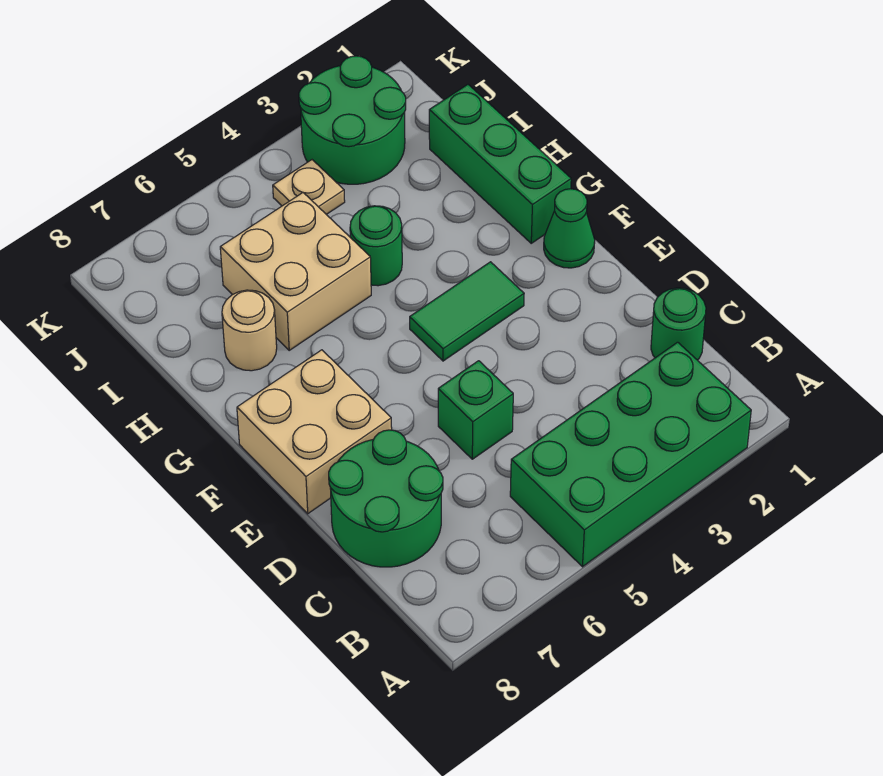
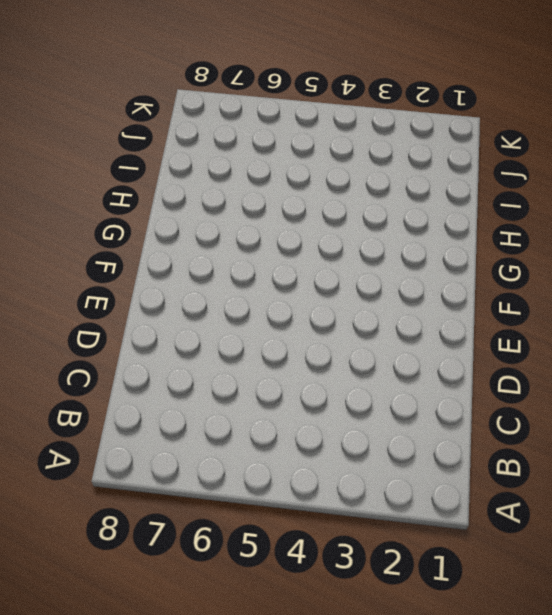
none -> green 2x4 brick [510,342,751,567]
none -> green 1x1 round brick [651,288,706,360]
none -> green 2x2 round brick [329,430,443,567]

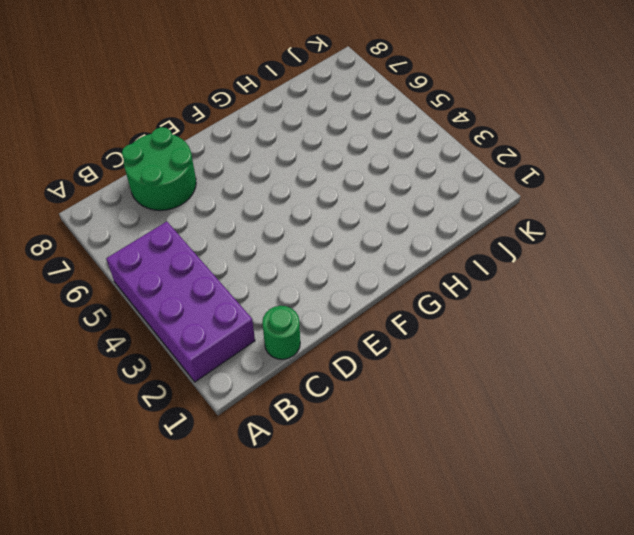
purple 2x4 brick [106,221,255,382] -> green 2x4 brick [510,342,751,567]
none -> green 1x1 brick [438,361,513,459]
none -> tan 2x2 brick [237,350,392,514]
none -> green 1x1 cone [544,189,595,268]

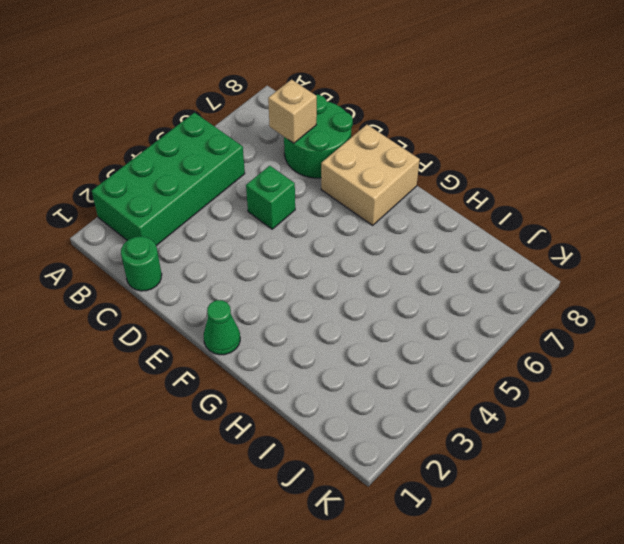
tan 1x1 brick [268,80,317,143] -> none
none -> green 1x2 tile [410,262,524,361]
none -> green 1x3 brick [429,85,571,243]
none -> green 1x1 round brick [350,206,402,286]

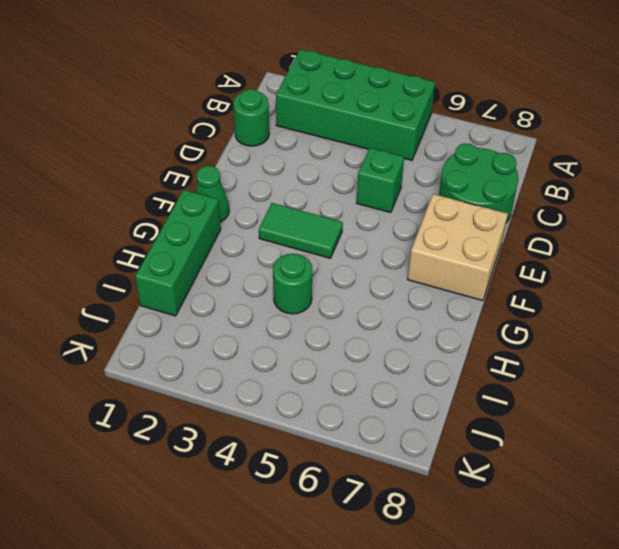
none -> tan 2x2 brick [220,193,371,350]
none -> tan 1x1 round brick [222,290,277,371]
none -> green 2x2 round brick [299,56,406,184]

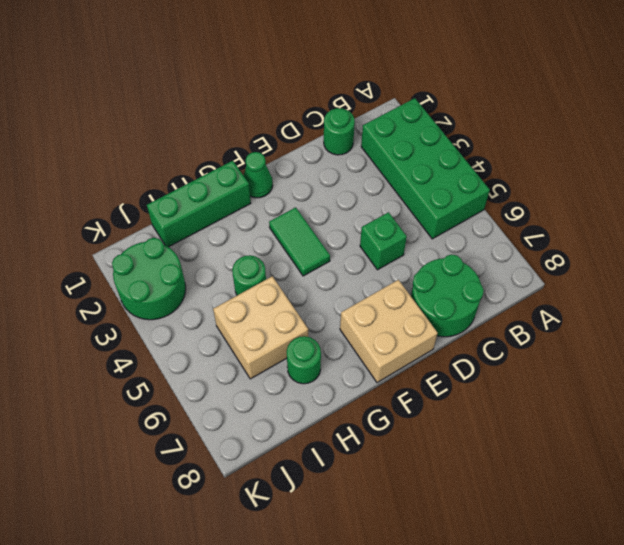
green 1x1 round brick [287,336,321,384] -> tan 1x1 round brick [222,290,277,371]
none -> tan 1x1 plate [273,160,345,214]

